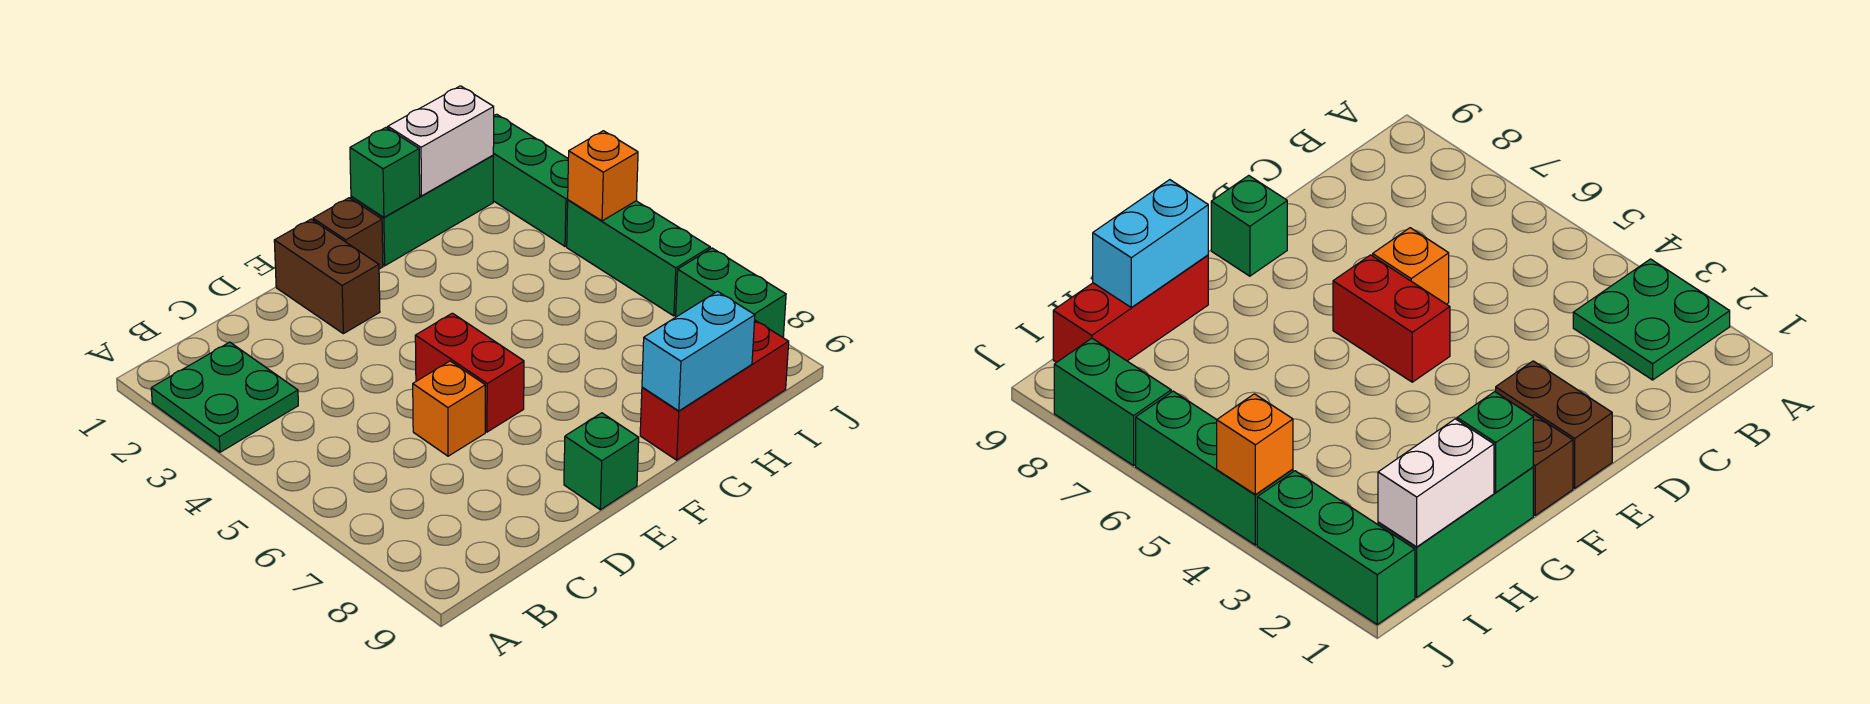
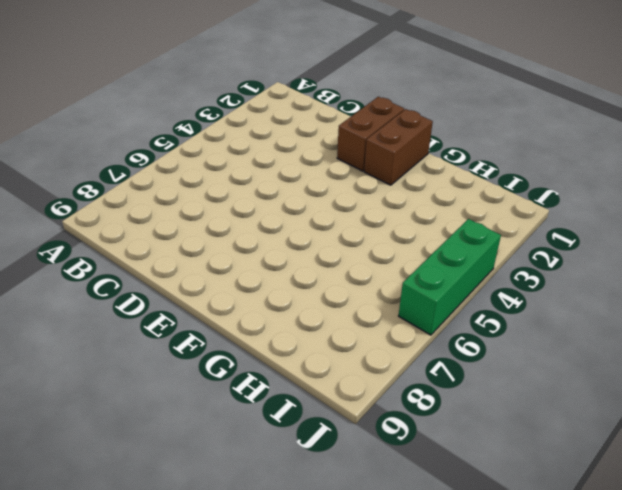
brown 1x2 brick [364,109,433,185] -> brown 1x1 brick [313,198,383,269]
none -> green 2x2 plate [151,342,298,452]
none -> orange 1x1 brick [413,361,485,456]
none -> red 1x2 brick [415,313,524,432]

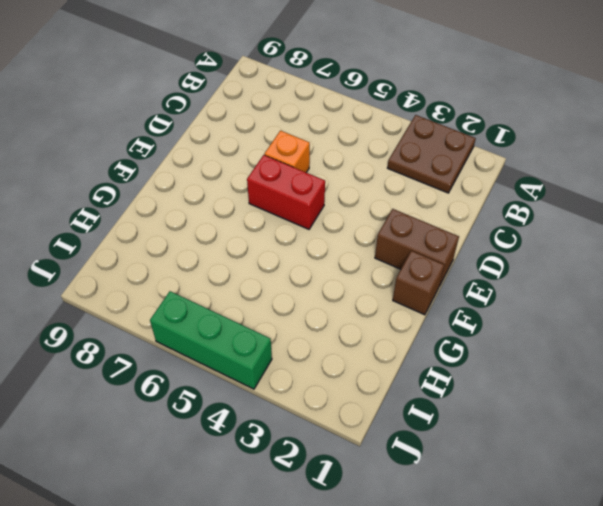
brown 2x2 plate [387,115,476,193] -> green 2x2 plate [151,342,298,452]
none -> green 1x1 brick [564,413,639,510]
none -> green 1x3 brick [351,155,493,266]
none -> red 1x3 brick [640,320,789,460]

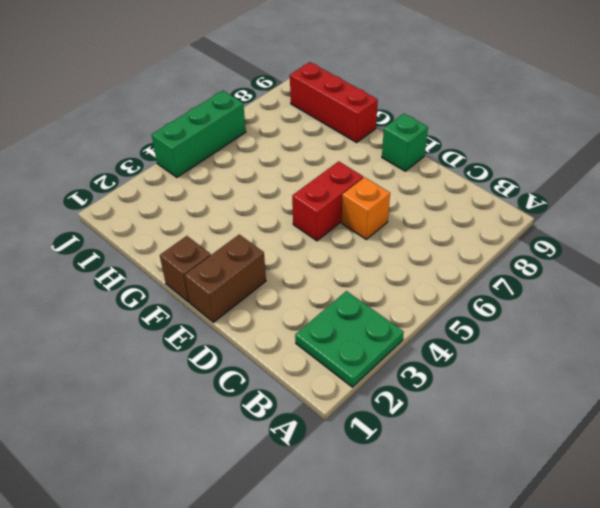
none -> green 1x3 brick [351,155,493,266]
none -> green 1x3 brick [493,114,568,246]
none -> green 1x2 brick [676,248,786,337]

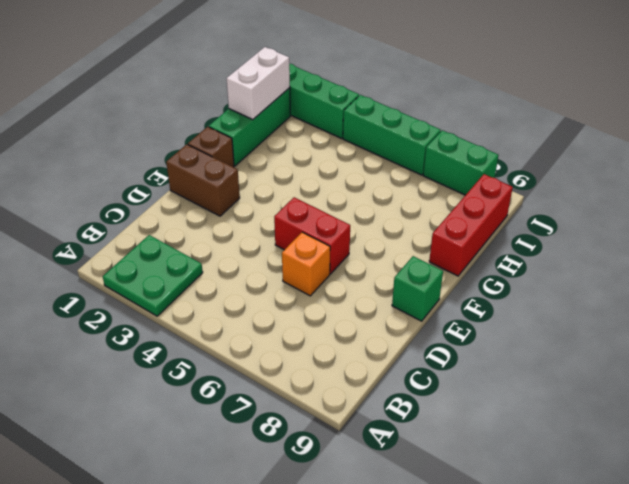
none -> green 1x1 brick [350,128,420,217]
none -> cyan 1x2 brick [642,291,755,411]
none -> orange 1x1 brick [568,131,638,221]

